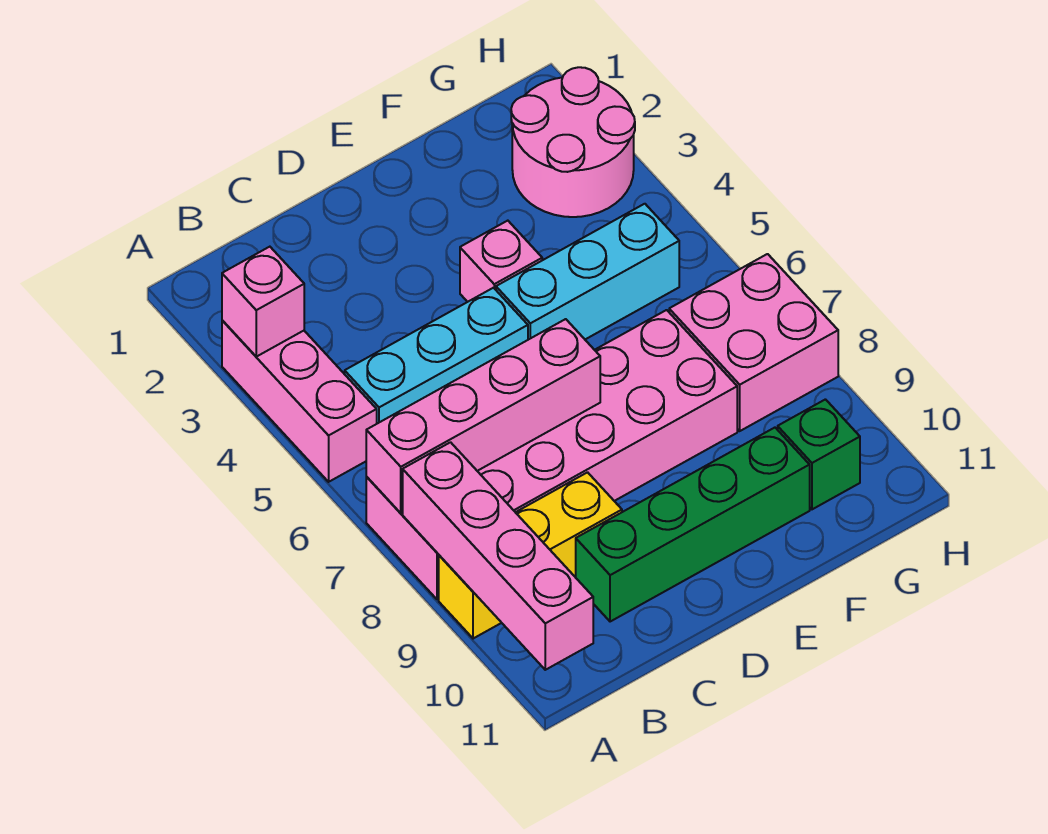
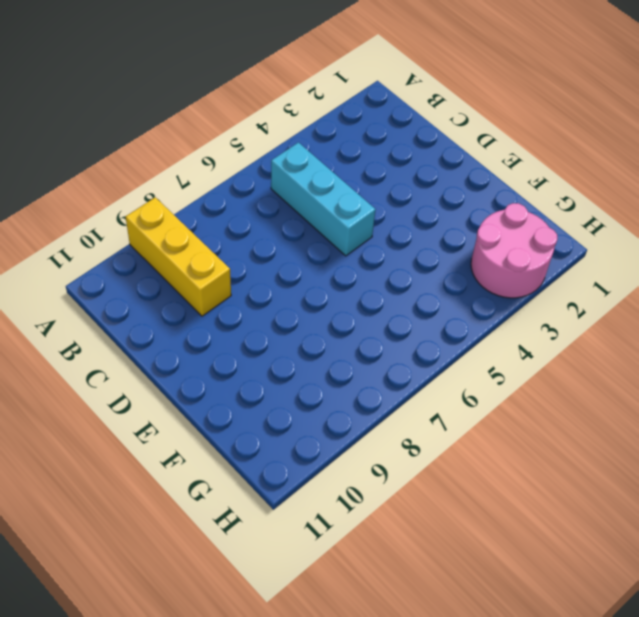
none -> pink 1x3 brick [222,320,377,482]
none -> pink 2x6 brick [366,310,737,599]
none -> green 1x4 brick [576,428,810,622]

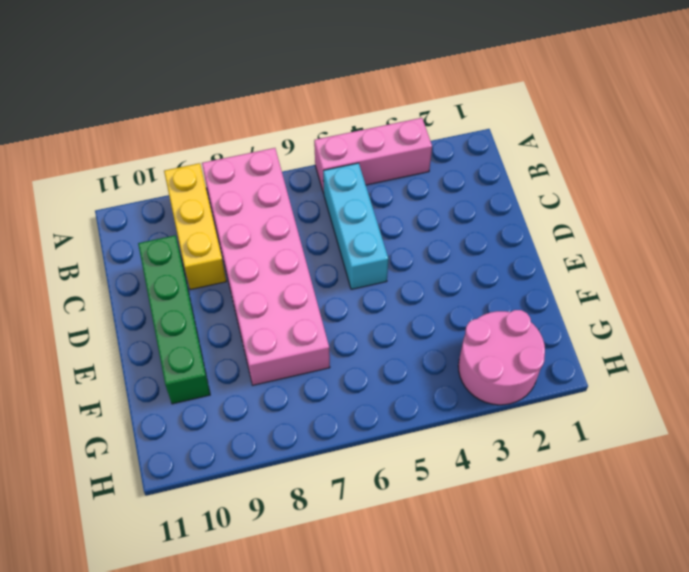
none -> pink 1x1 brick [460,221,542,302]
none -> cyan 1x3 brick [496,204,679,340]
none -> pink 2x2 brick [669,254,838,431]

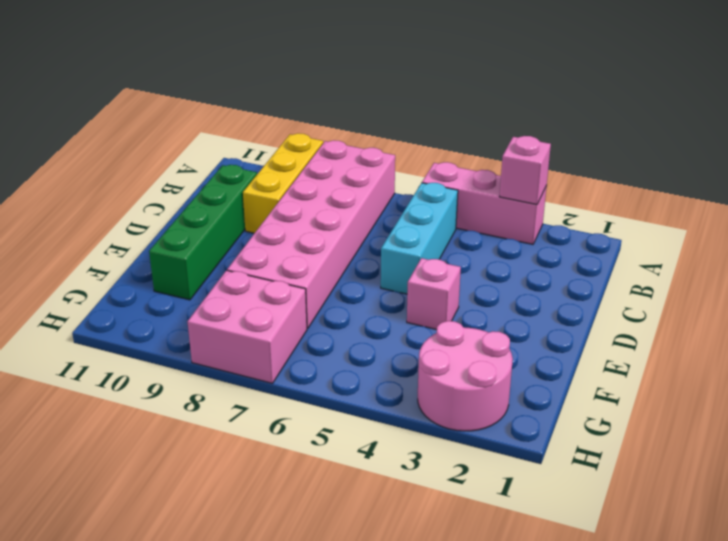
none -> cyan 1x3 brick [496,204,679,340]
none -> green 1x1 brick [778,399,860,509]
none -> pink 1x4 brick [366,319,600,513]

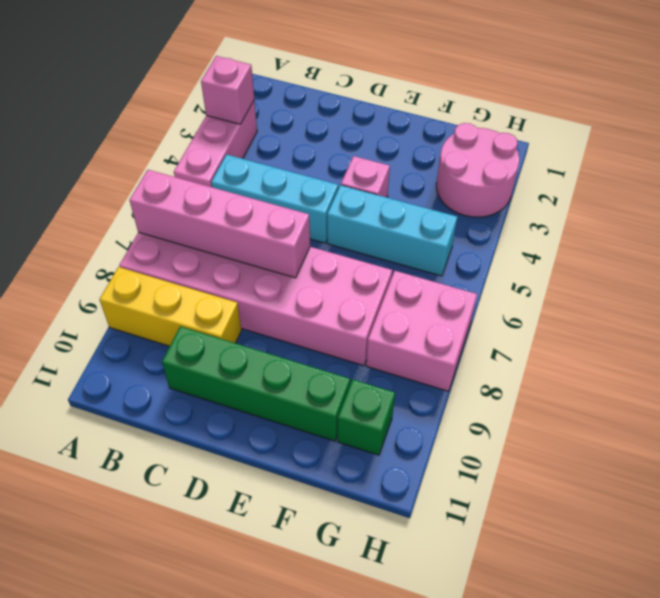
none -> pink 1x4 brick [403,442,593,670]

